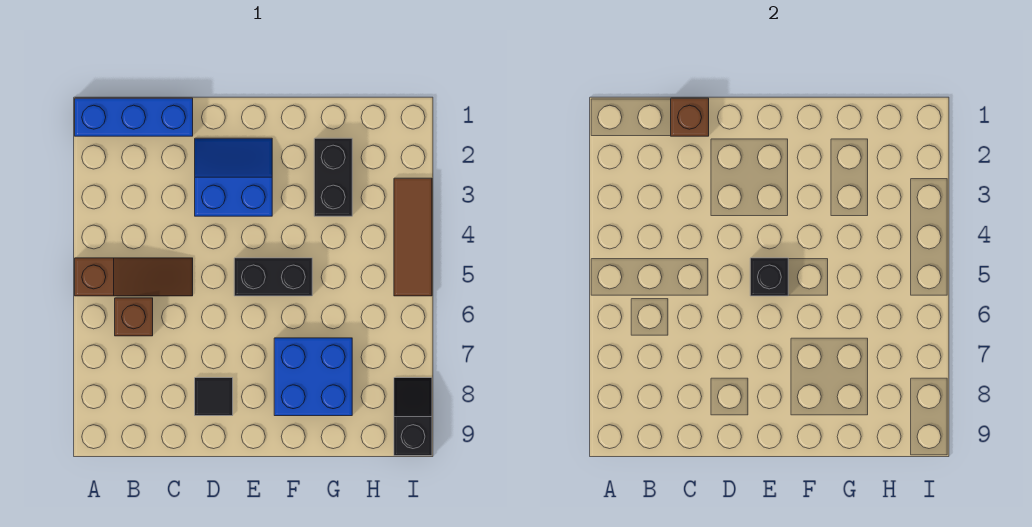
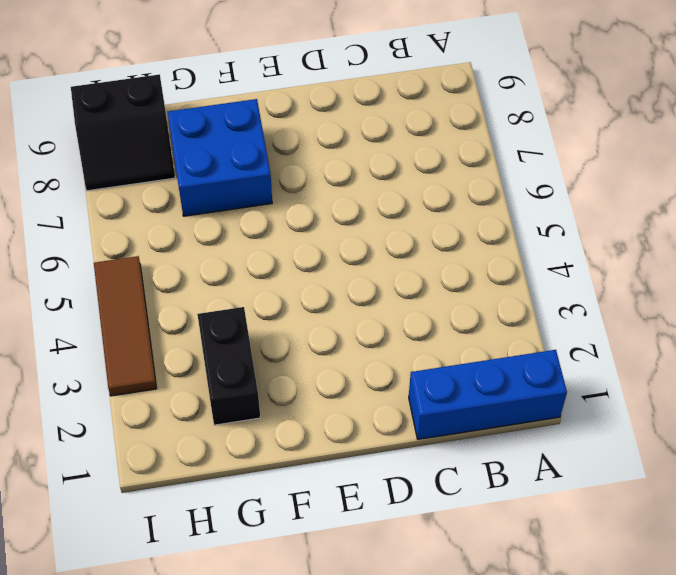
black 2x2 slope [71,74,175,191] -> black 1x2 slope [394,378,432,456]
none -> brown 1x3 slope [75,258,193,296]
none -> brown 1x1 brick [115,298,153,336]
none -> blue 2x2 slope [195,138,272,216]

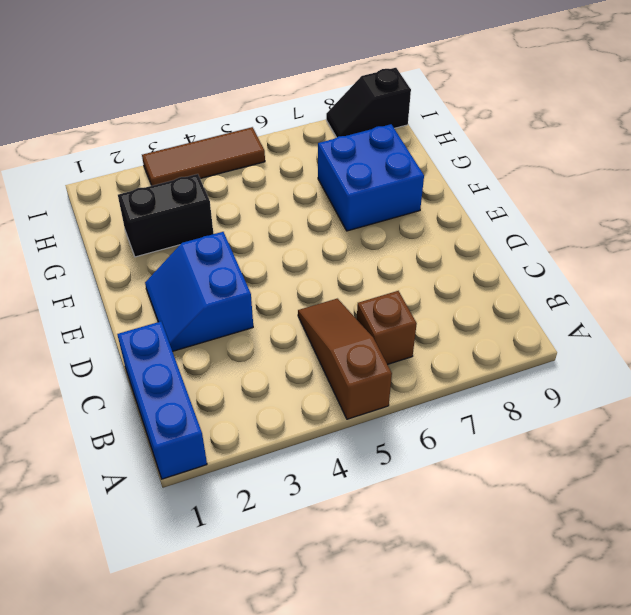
none -> black 1x1 tile [195,378,233,416]
none -> black 1x2 brick [234,258,312,296]
none -> brown 1x1 brick [671,98,709,136]

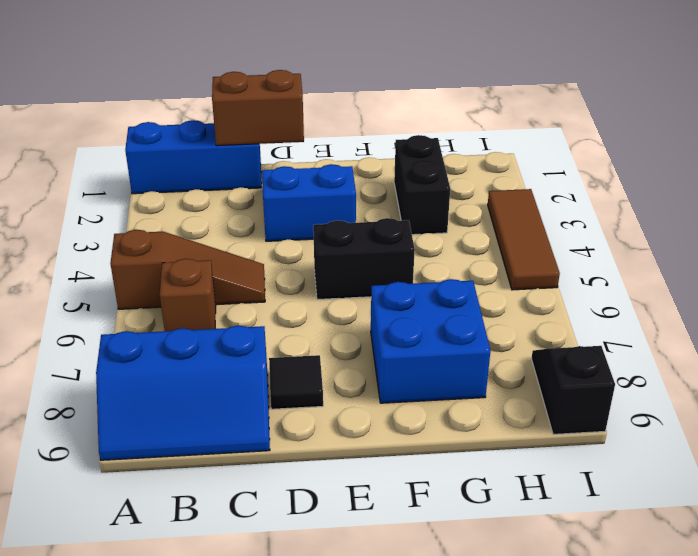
blue 2x3 slope [96,325,270,460] -> none
brown 1x2 brick [212,70,304,146] -> brown 1x1 brick [671,98,709,136]
none -> black 1x1 brick [750,258,788,296]

